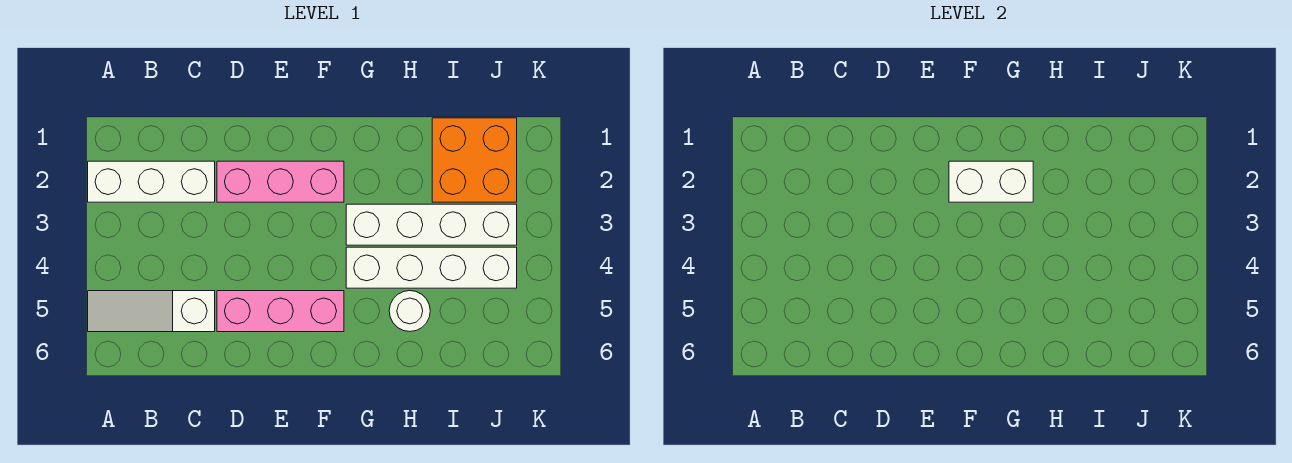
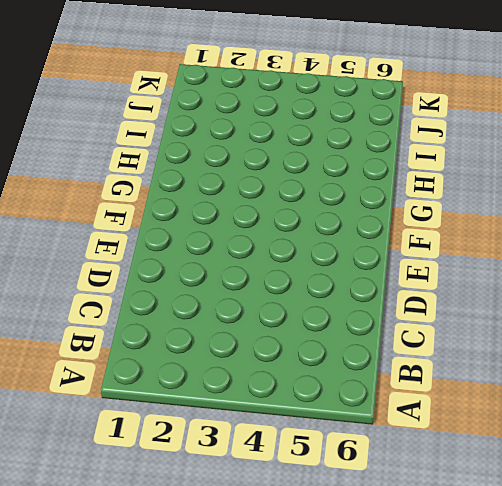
none -> white 1x3 brick [88,161,215,202]
none -> white 1x3 slope [88,291,215,332]

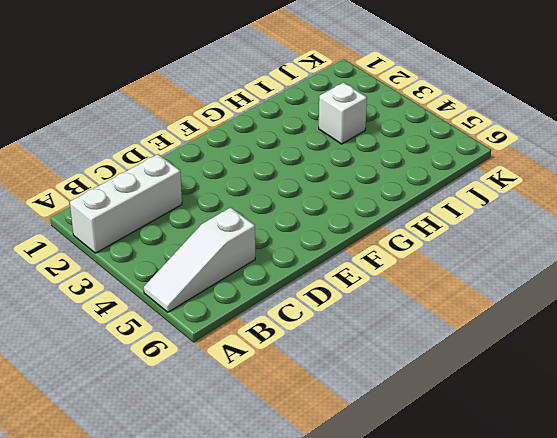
white 1x1 brick [319,83,367,144] -> white 1x4 brick [346,204,517,245]
none -> pink 1x3 brick [217,161,344,202]
none -> pink 1x3 brick [217,291,344,332]

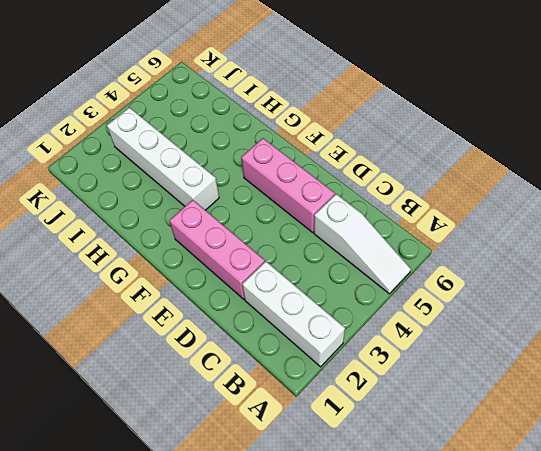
none -> white 1x4 brick [346,247,517,288]
none -> white 1x1 round brick [389,291,430,332]

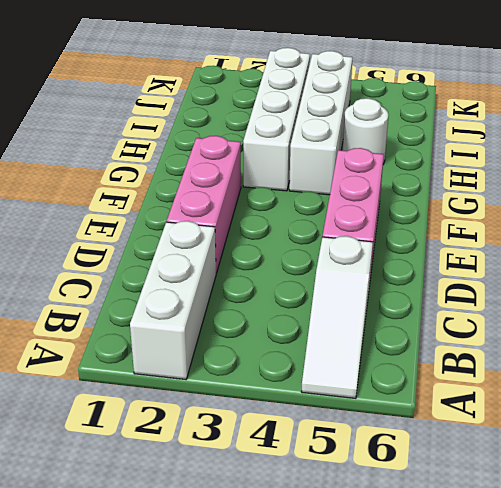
none -> orange 2x2 brick [432,118,517,202]
none -> white 1x2 brick [949,161,1033,202]

